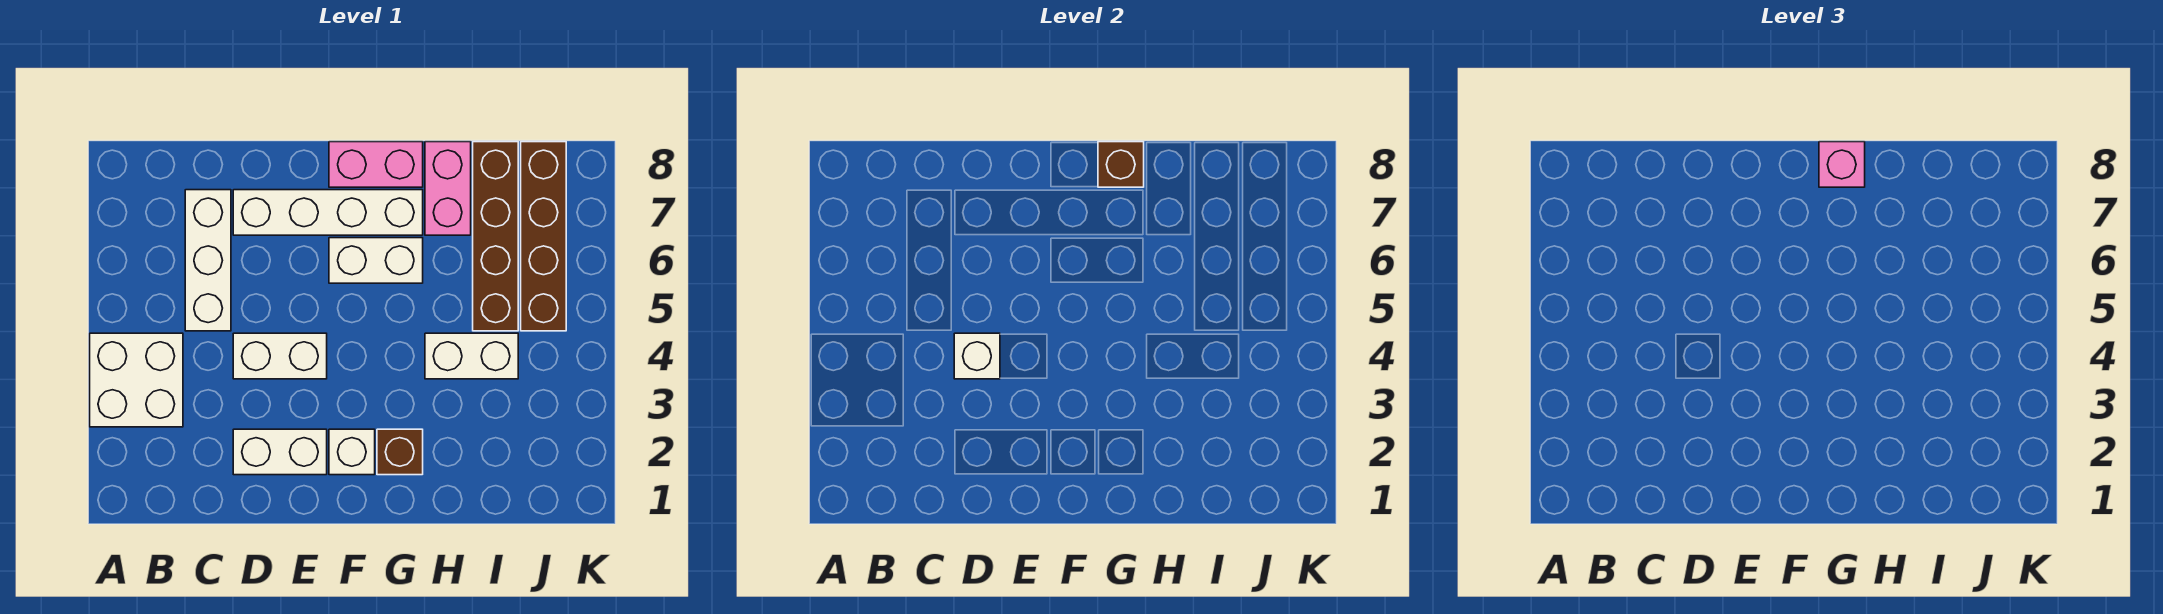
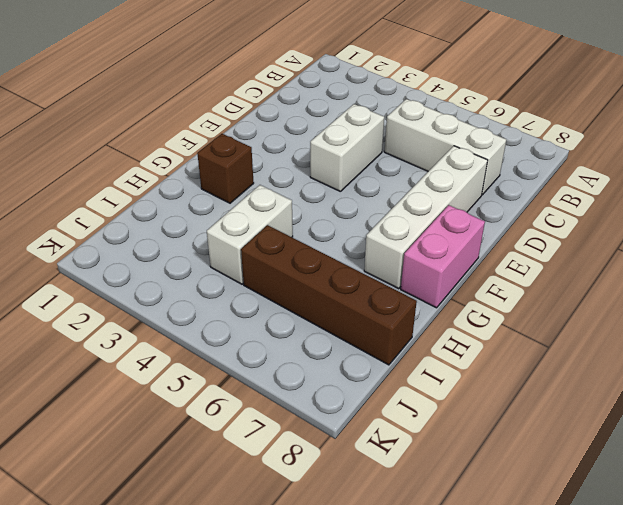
none -> white 2x2 brick [90,333,183,427]
none -> white 1x2 brick [233,429,327,475]
none -> white 1x1 brick [329,429,375,475]

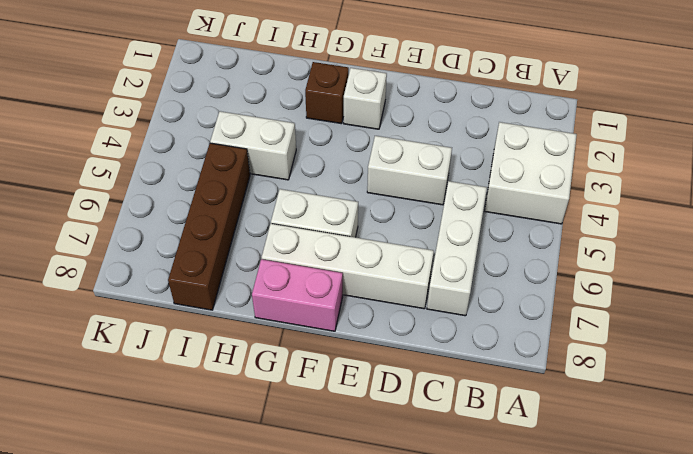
none -> white 1x2 brick [233,429,327,475]
none -> pink 1x2 brick [425,142,471,235]
none -> brown 1x4 brick [521,142,566,331]

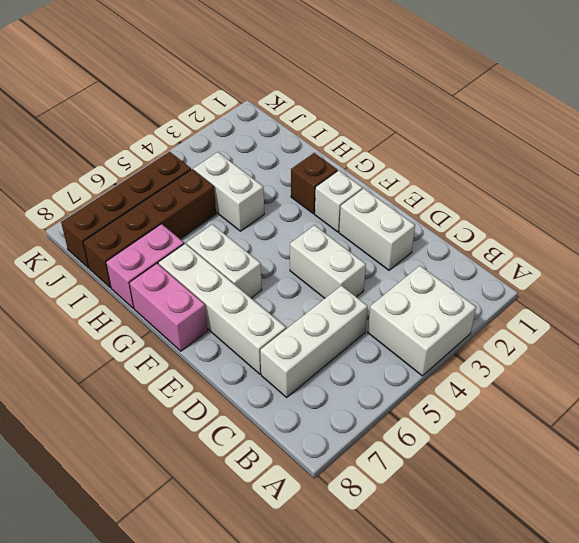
none -> white 1x1 brick [954,333,1000,379]
none -> brown 1x1 brick [1098,142,1144,187]
none -> pink 1x1 brick [1819,142,1865,187]

